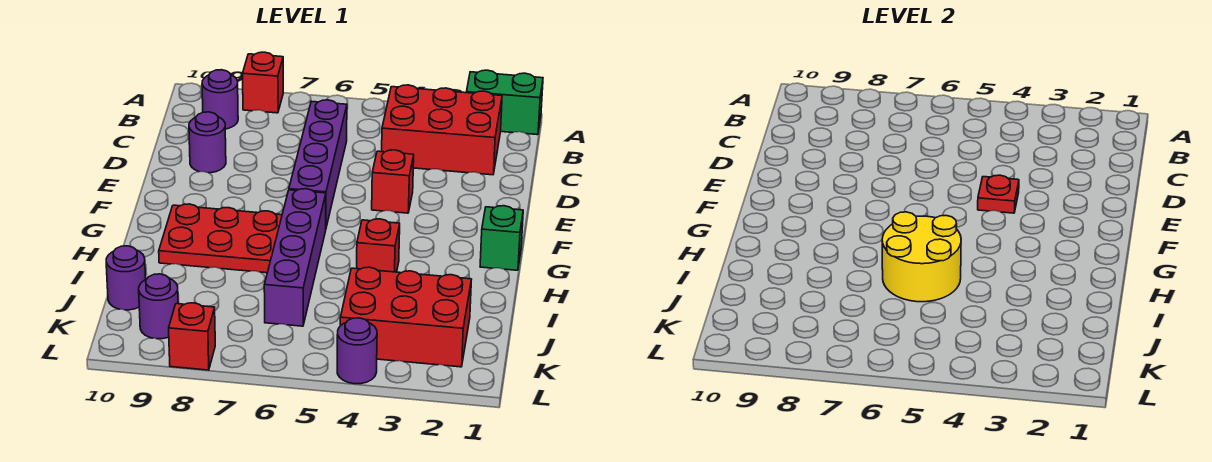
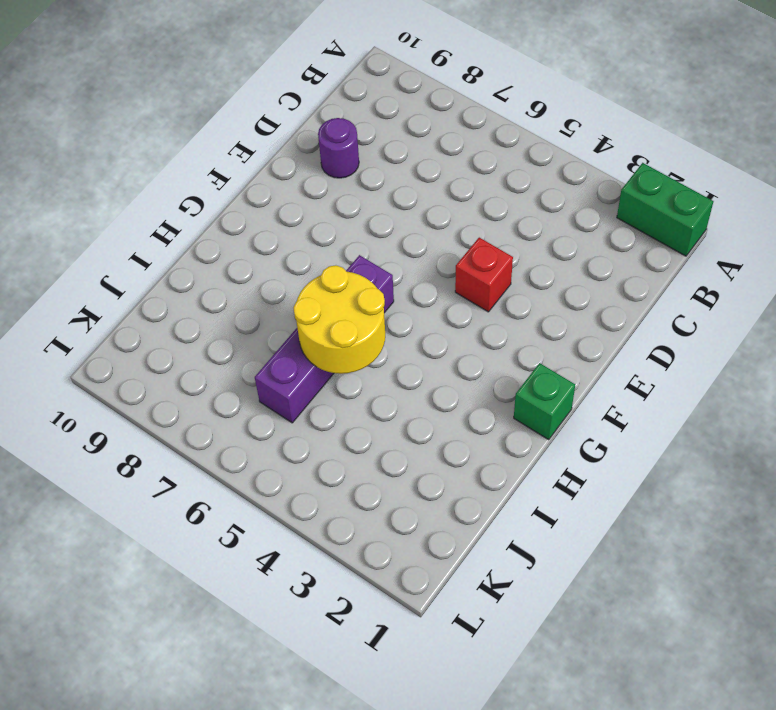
none -> red 1x1 brick [243,52,283,113]
none -> red 2x3 brick [382,85,502,175]
none -> purple 1x1 round brick [202,70,238,129]

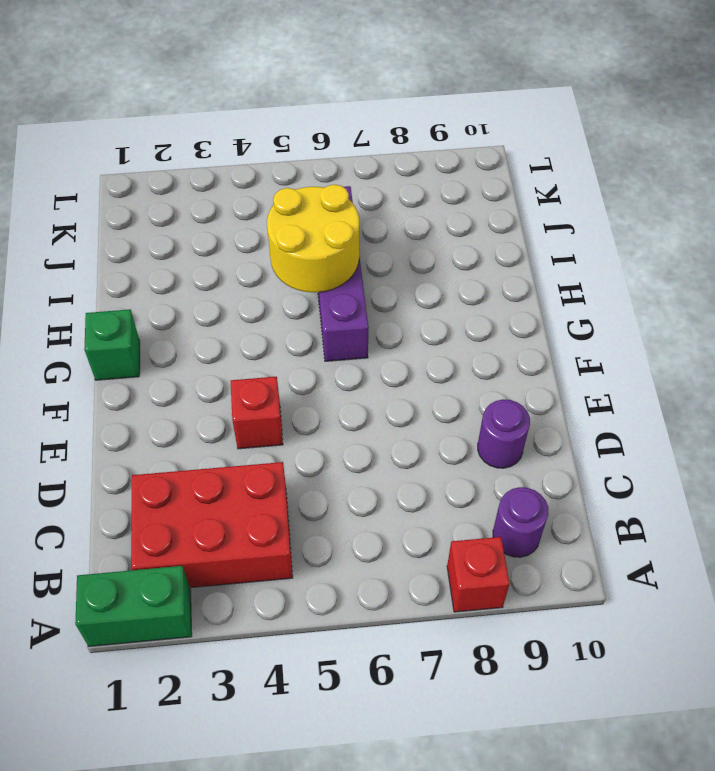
none -> purple 1x4 brick [289,100,347,227]
none -> red 2x3 plate [159,204,282,273]
none -> red 1x1 brick [357,219,400,272]

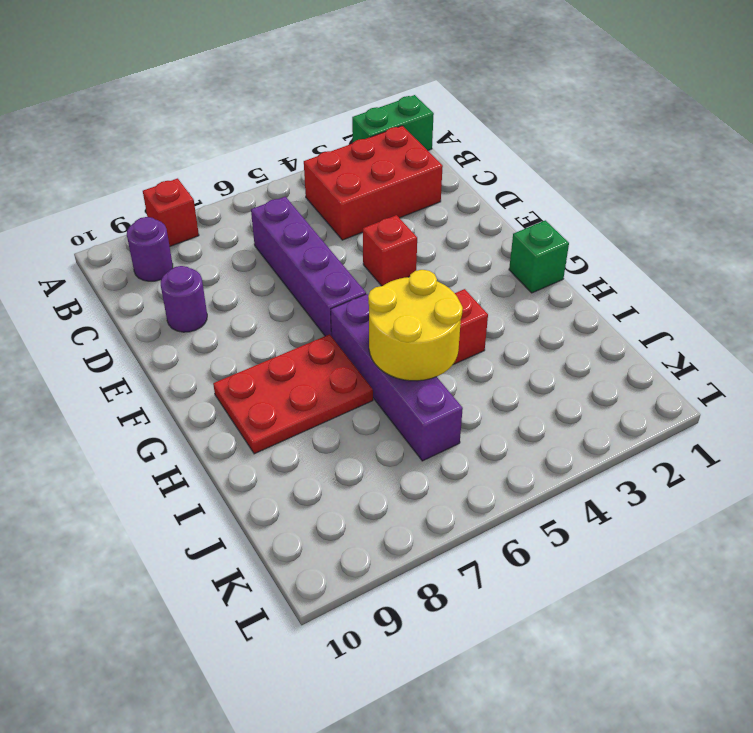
none -> red 2x3 brick [340,267,472,367]
none -> purple 1x1 round brick [106,246,146,310]
none -> purple 1x1 round brick [139,274,178,339]

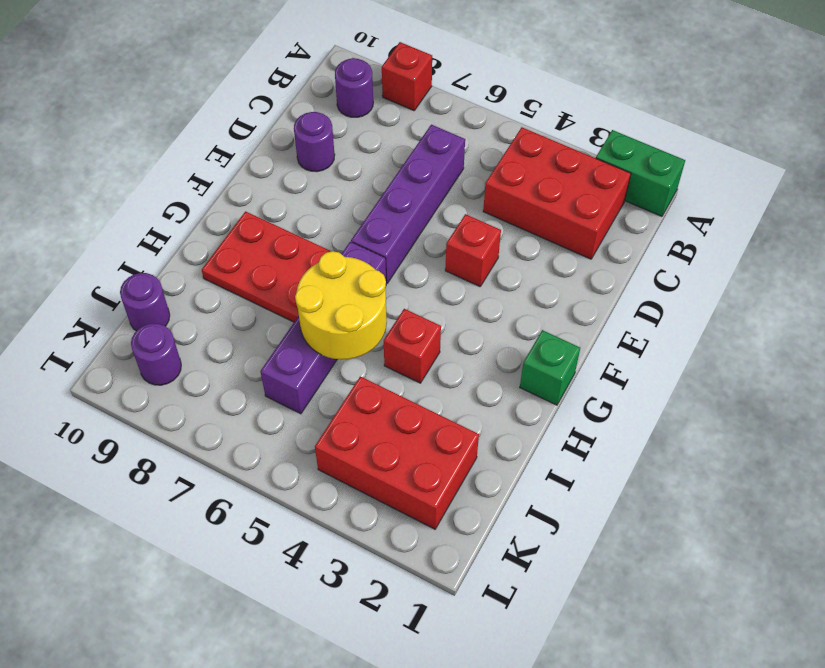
none -> purple 1x1 round brick [337,318,377,384]
none -> red 1x1 brick [169,303,215,370]
none -> red 1x1 plate [978,175,1019,213]

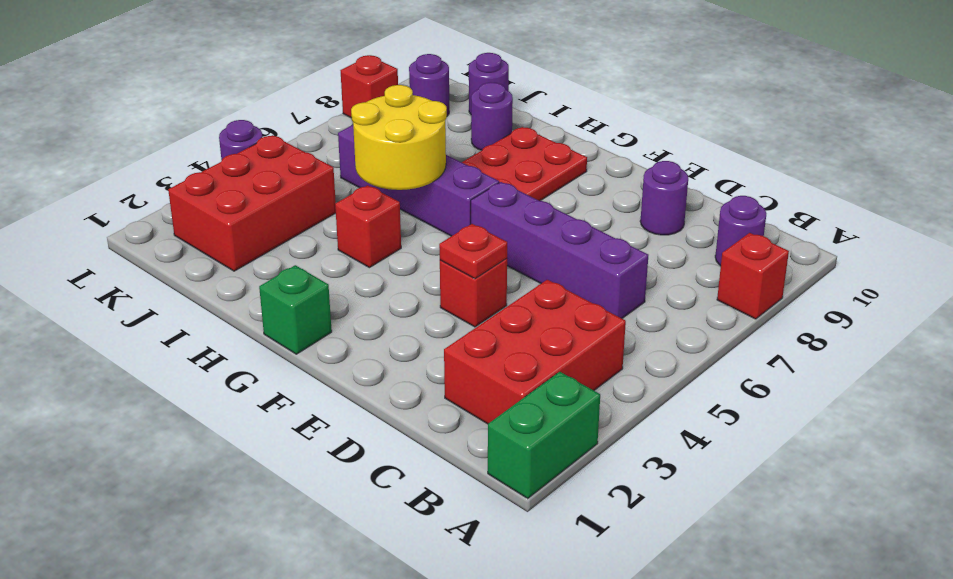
purple 1x1 round brick [471,82,513,150] -> none

